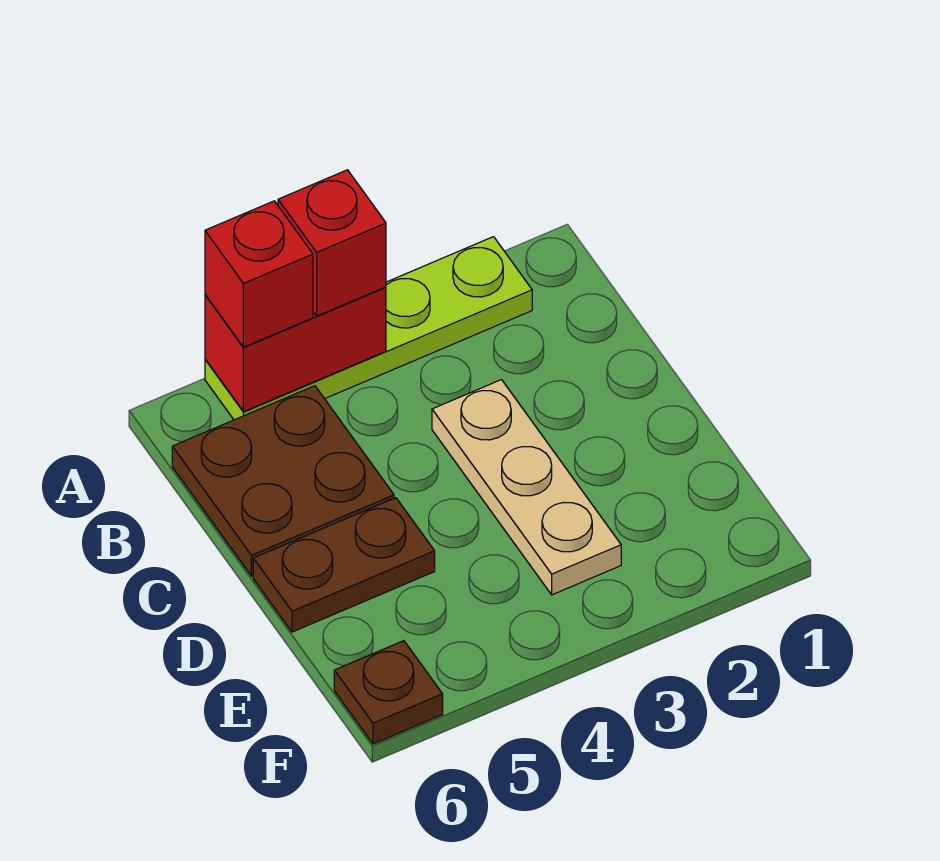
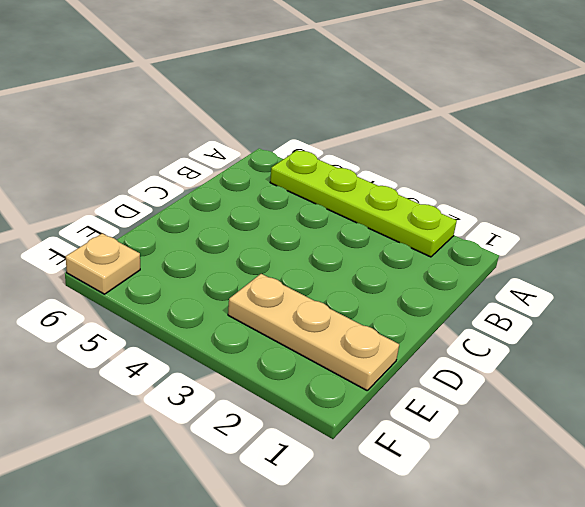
tan 1x3 plate [228,274,399,390] -> tan 1x3 plate turned to [432,380,621,595]
tan 1x1 plate [66,233,140,294] -> brown 1x1 plate [334,641,443,744]
none -> brown 2x2 plate [172,386,394,576]
none -> brown 1x2 plate [253,498,435,632]

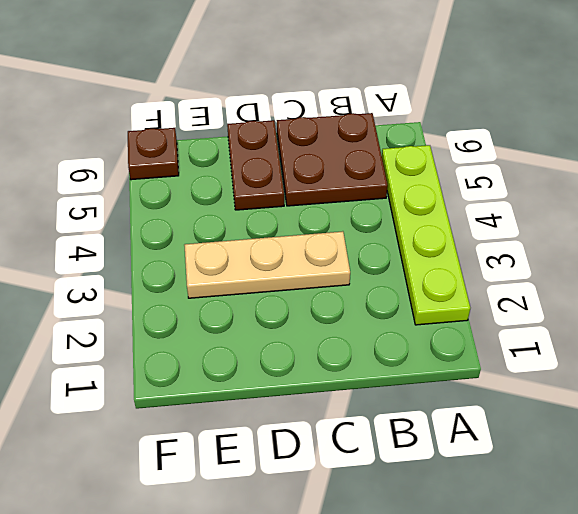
none -> red 1x2 brick [205,287,386,412]
none -> red 1x1 brick [278,170,386,316]

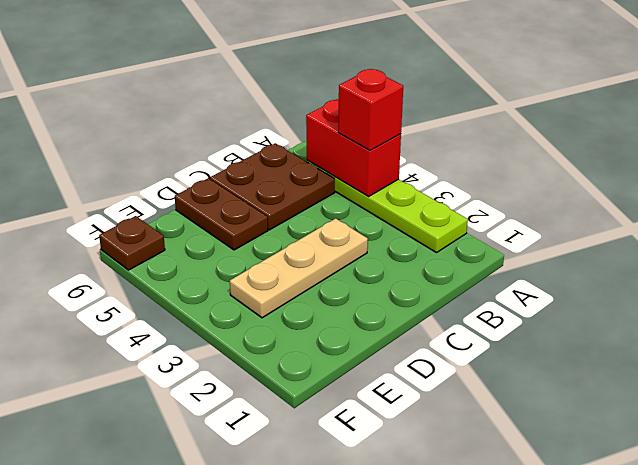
none -> red 1x1 brick [205,201,313,347]

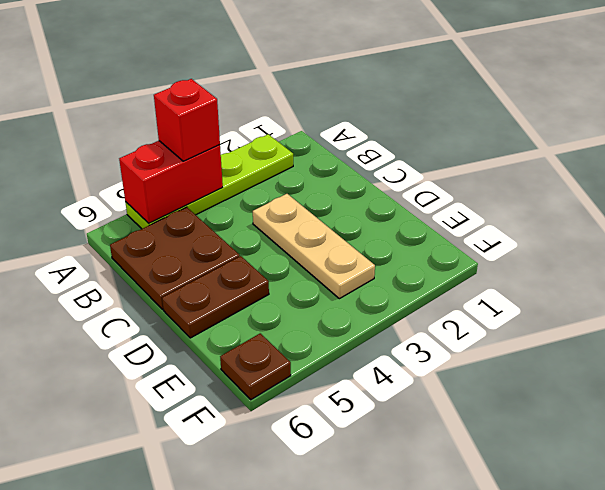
none -> red 1x1 brick [205,201,313,347]

